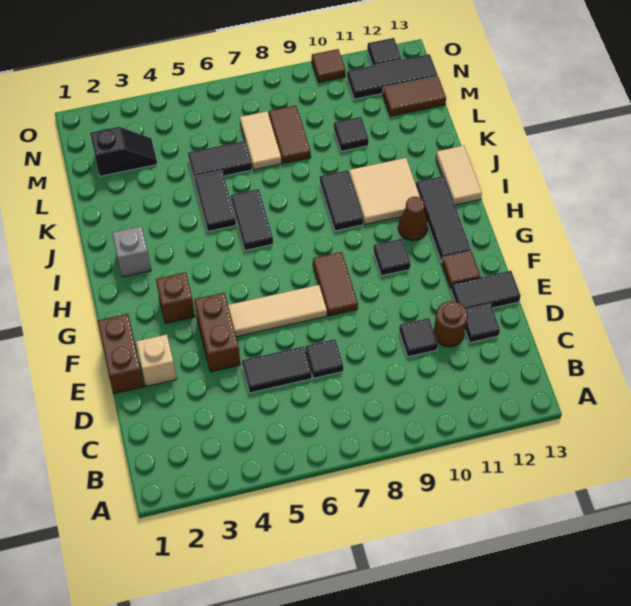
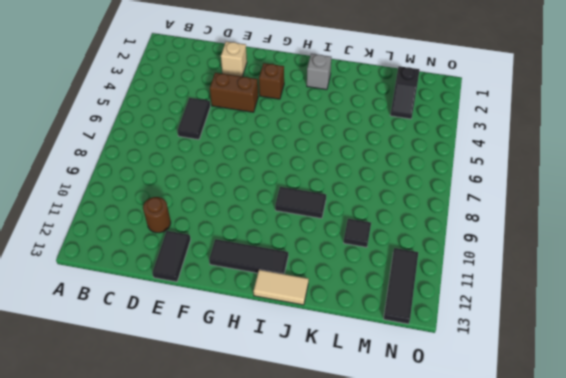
none -> black 1x1 tile [305,339,343,378]
none -> black 1x1 tile [399,318,438,357]
none -> black 1x1 tile [465,304,500,343]
none -> brown 1x2 brick [97,314,144,394]

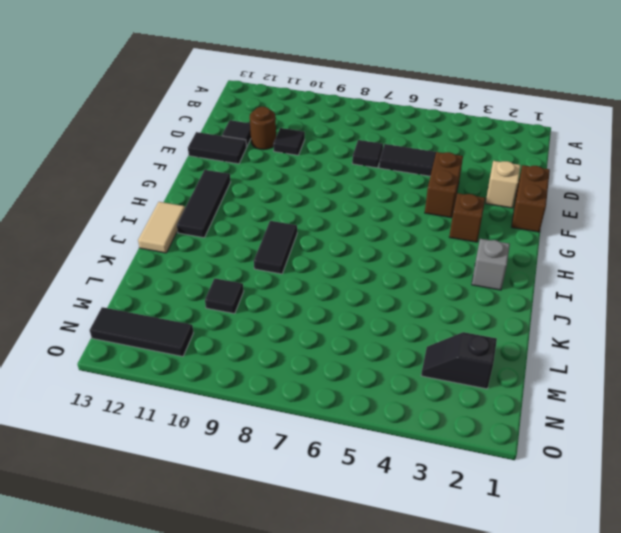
none -> tan 1x3 tile [228,285,327,337]
none -> brown 1x2 tile [313,252,358,316]
none -> brown 1x1 tile [442,251,480,288]
none -> black 1x1 tile [373,239,411,276]

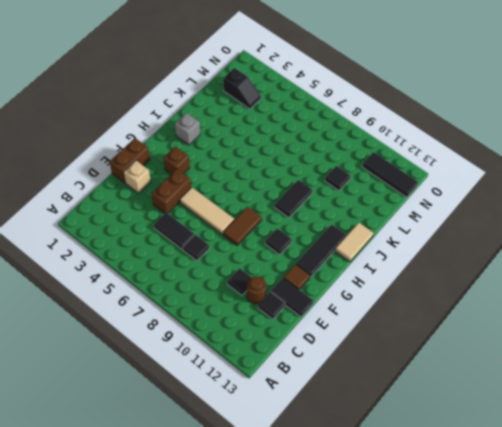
none -> brown 1x1 cone [398,197,428,241]
none -> black 1x2 tile [231,189,273,250]
none -> tan 2x2 tile [349,158,420,224]
none -> black 1x2 tile [194,171,236,231]

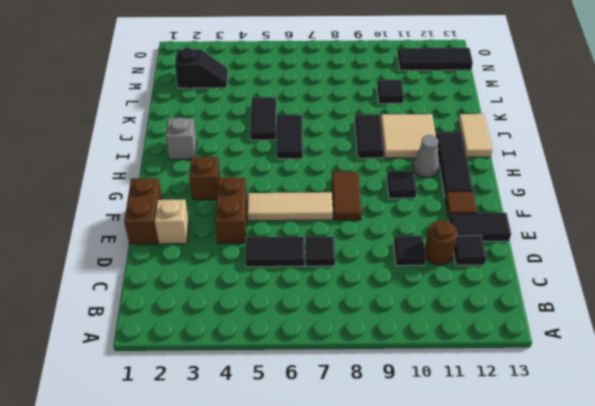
grey 1x1 cone [413,135,439,177] -> brown 1x1 cone [398,197,428,241]
none -> black 1x2 tile [188,141,252,181]
none -> tan 1x2 tile [240,111,281,170]
none -> brown 1x2 tile [269,105,311,164]
none -> brown 1x2 tile [383,76,446,116]

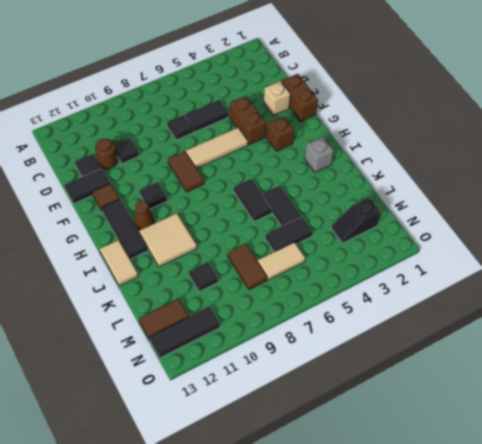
tan 1x2 tile [258,242,305,280] -> tan 1x2 tile turned to [240,111,281,170]
none -> black 1x2 tile [320,170,364,231]
none -> brown 1x1 tile [312,49,345,82]
none -> black 1x1 tile [367,38,402,65]

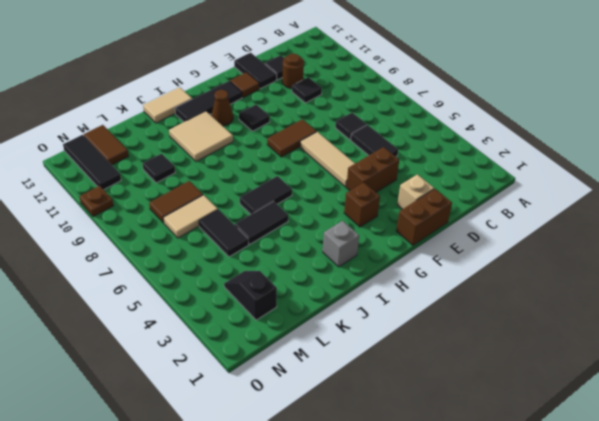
brown 1x1 plate [79,186,114,217] -> brown 1x1 tile [312,49,345,82]
none -> black 1x2 tile [320,170,364,231]
none -> black 1x1 tile [367,38,402,65]

